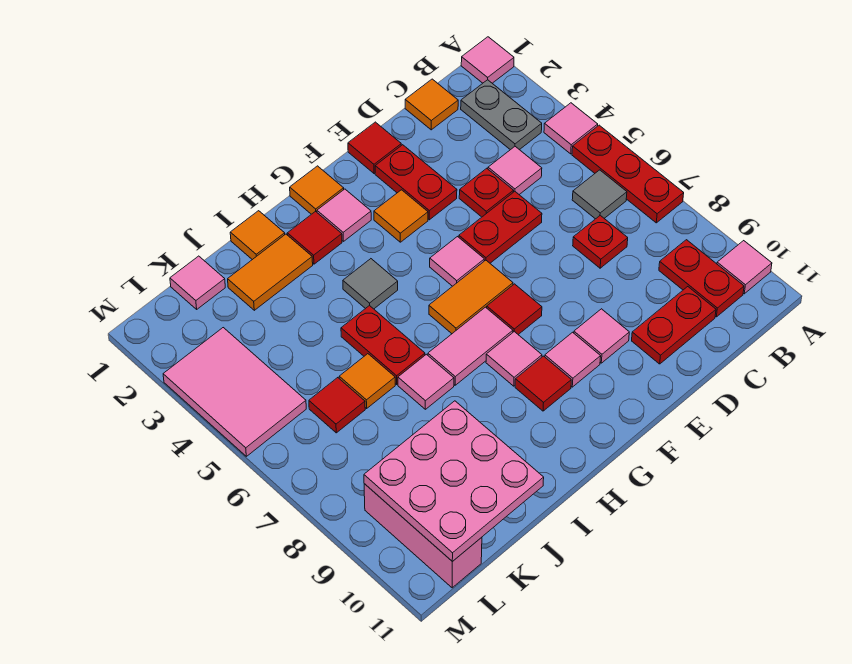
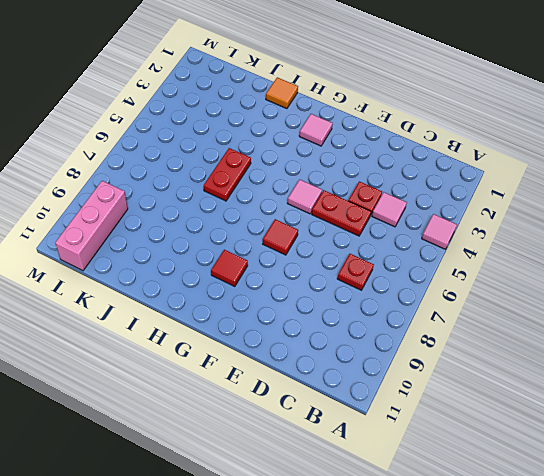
none -> pink 1x1 tile [461,37,514,83]
none -> red 1x3 plate [572,125,684,223]
none -> pink 1x1 tile [717,241,772,294]
none -> grey 1x2 plate [461,80,542,150]

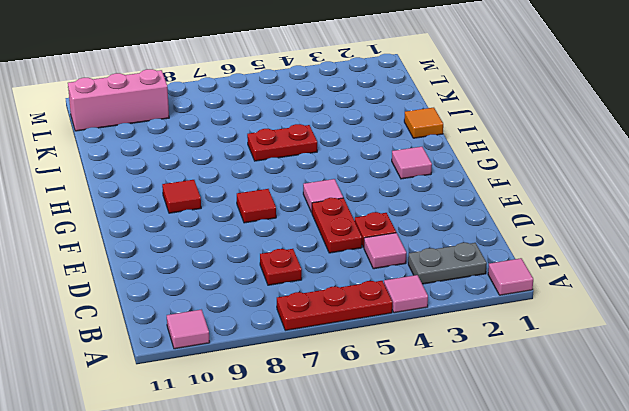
none -> grey 1x1 tile [572,170,627,219]
none -> red 1x2 plate [659,240,744,317]
none -> orange 1x1 tile [405,79,458,130]
none -> red 1x2 plate [632,287,716,364]

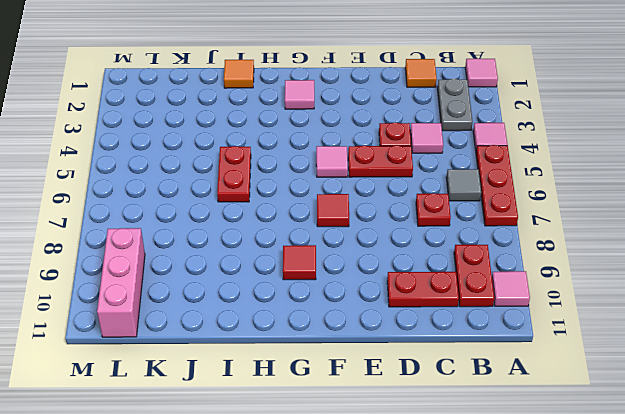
none -> red 1x1 tile [348,122,401,174]
none -> red 1x2 plate [375,145,457,220]
none -> pink 1x1 tile [574,309,629,363]
none -> orange 1x1 tile [374,190,428,242]

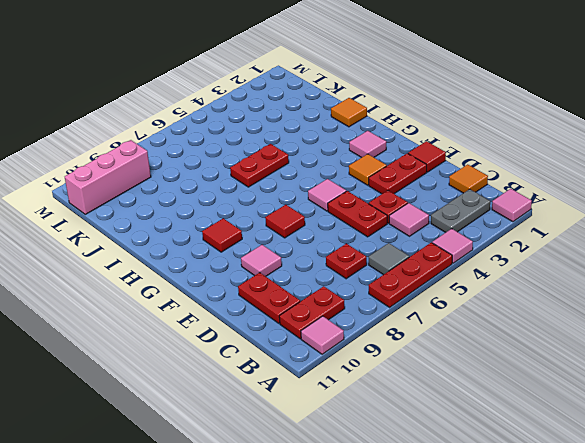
none -> orange 1x2 tile [429,260,513,334]
none -> pink 1x1 tile [545,332,601,387]
none -> orange 1x1 tile [290,166,344,214]
none -> pink 1x2 tile [428,307,513,385]

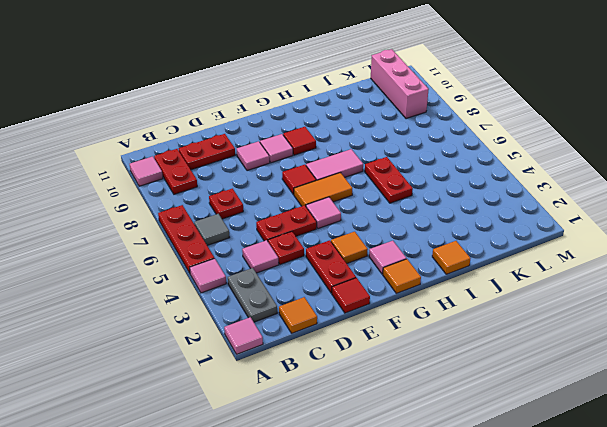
none -> pink 1x1 tile [486,332,542,386]
none -> red 1x1 tile [287,211,342,264]
none -> grey 1x1 tile [343,259,398,309]
none -> orange 1x2 tile [228,234,313,310]

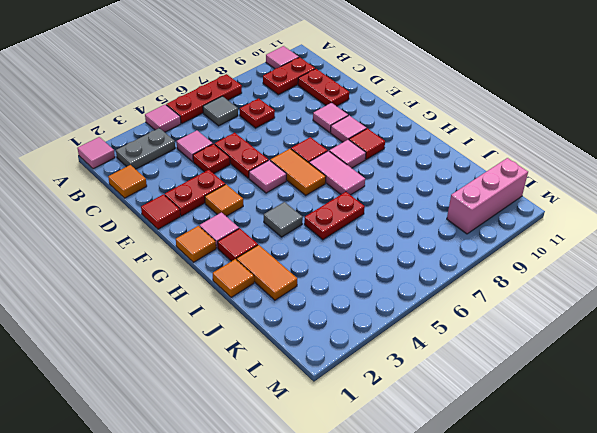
none -> pink 1x1 tile [398,354,454,409]
none -> orange 1x1 tile [339,354,395,408]
none -> pink 1x1 tile [170,256,225,309]
none -> red 1x1 tile [309,378,365,433]

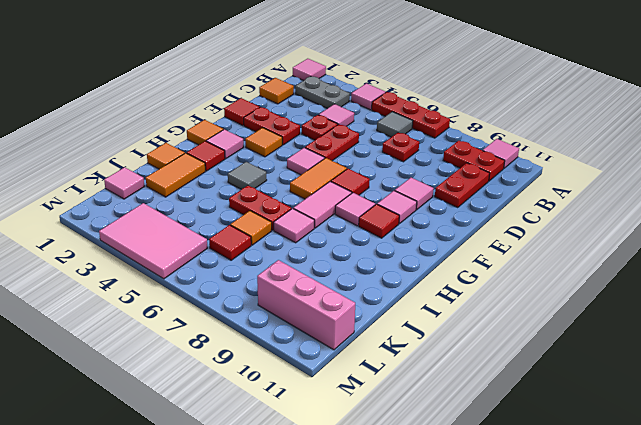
none -> pink 3x3 plate [364,401,544,562]

